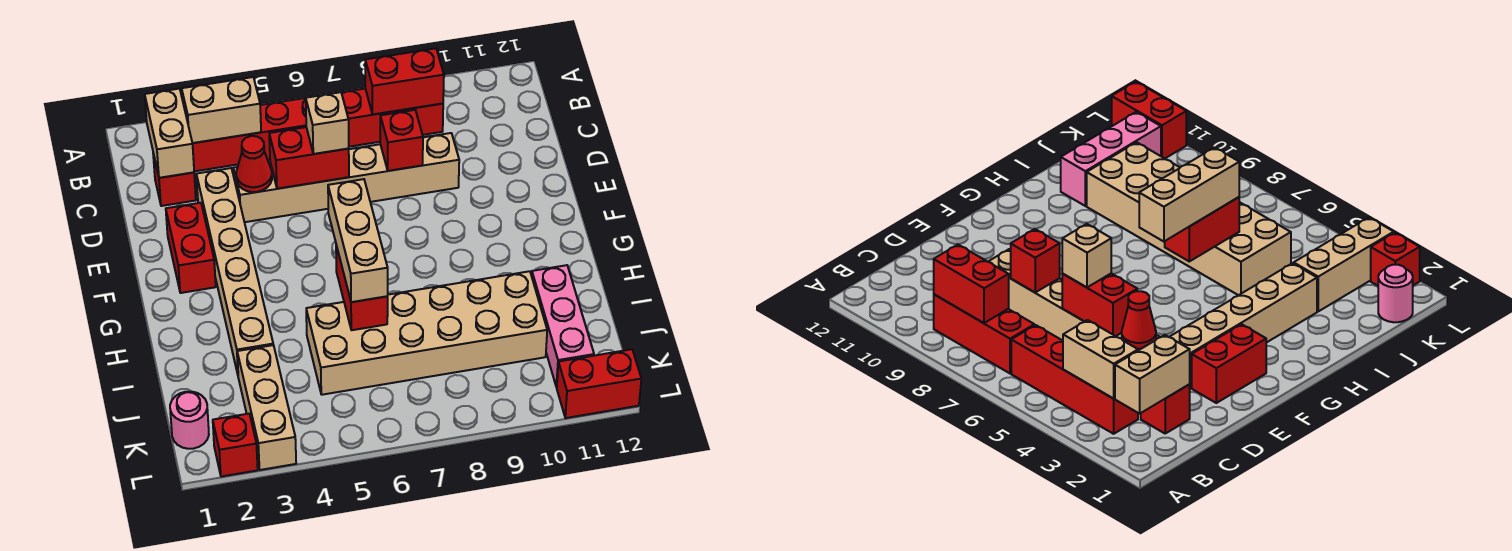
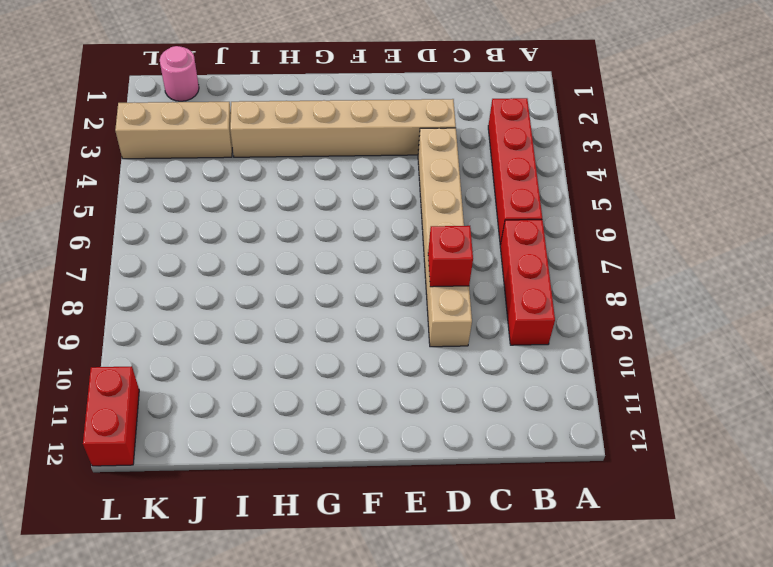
none -> red 1x1 brick [153,153,196,206]
none -> red 1x2 brick [166,203,216,293]
none -> tan 2x6 brick [306,271,547,395]

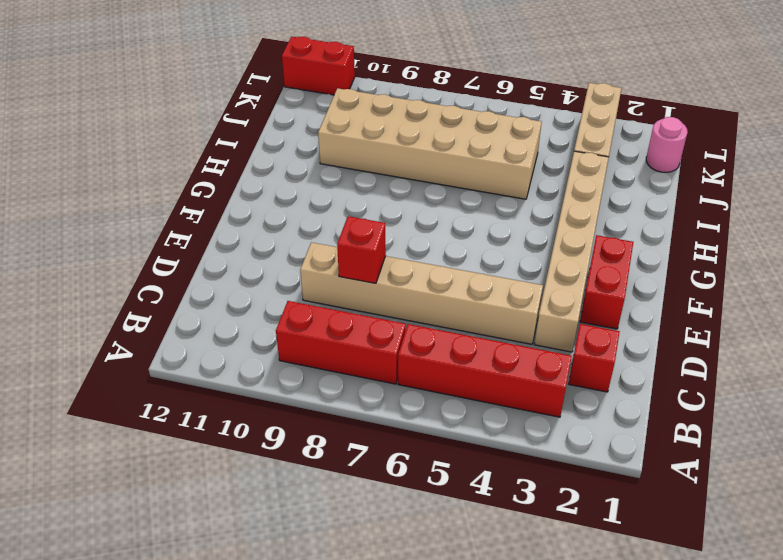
none -> pink 1x3 brick [532,265,594,387]
none -> red 1x1 brick [213,414,258,477]
none -> tan 1x2 brick [145,89,194,178]

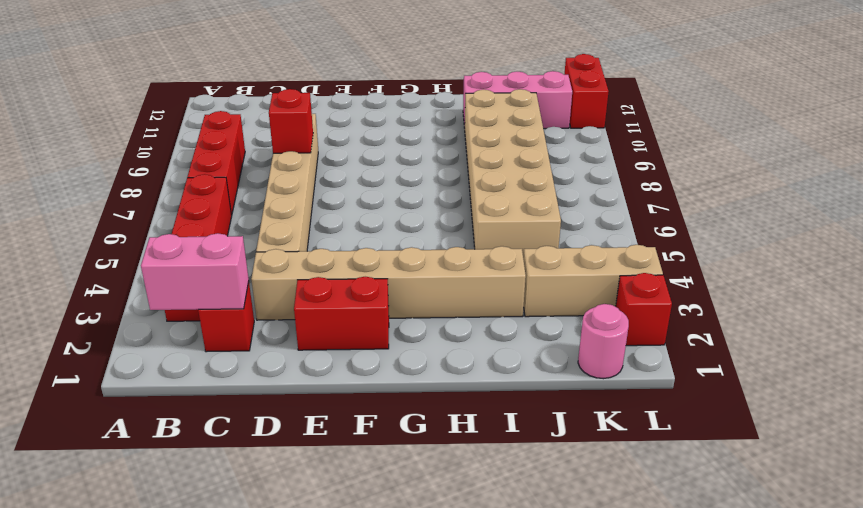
pink 1x2 brick [141,233,249,310] -> tan 1x2 brick [145,89,194,178]
none -> tan 1x2 brick [182,77,261,143]
none -> red 1x2 brick [365,48,444,115]
none -> red 1x1 cone [236,136,272,192]

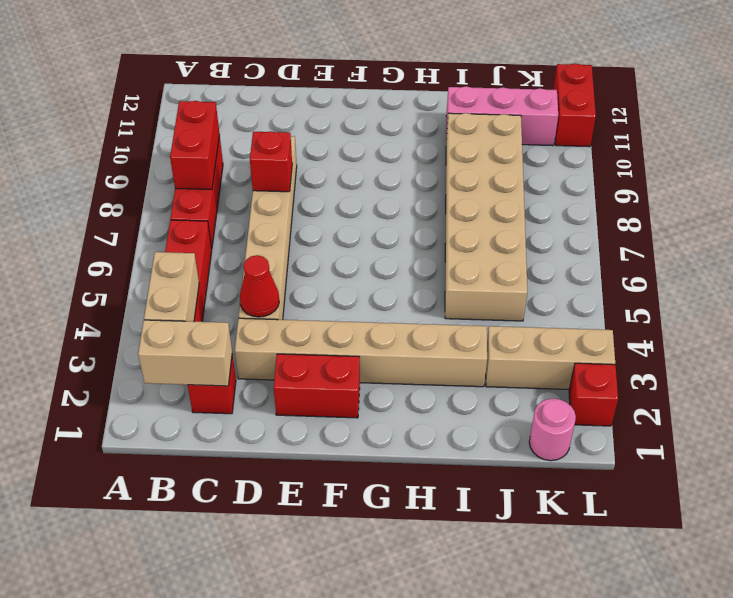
none -> red 1x2 brick [269,127,349,189]
none -> red 1x2 brick [336,245,388,330]
none -> tan 1x1 brick [306,92,349,154]

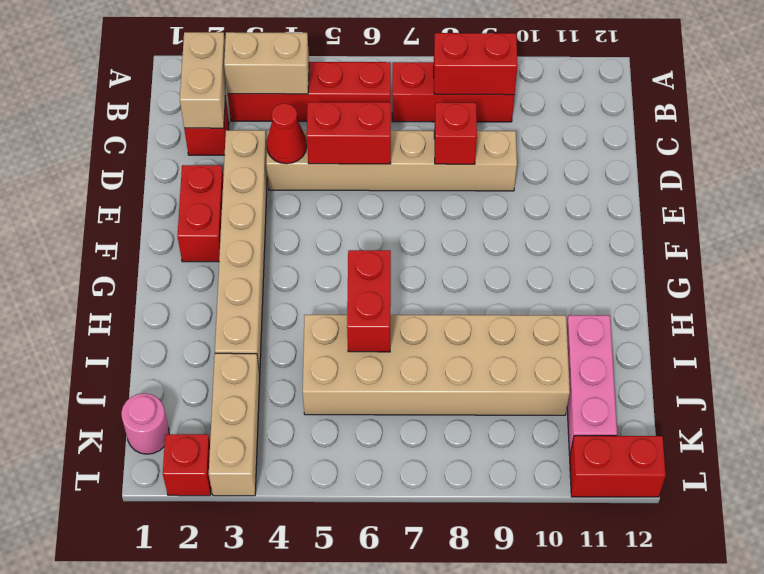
none -> tan 1x1 brick [306,92,349,154]
none -> tan 1x3 brick [328,179,388,302]

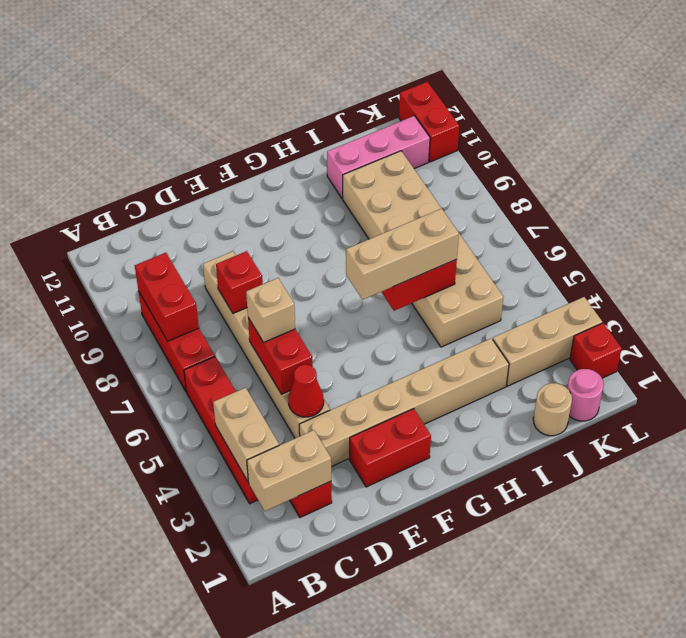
tan 1x1 round brick [533,383,572,436] -> none

